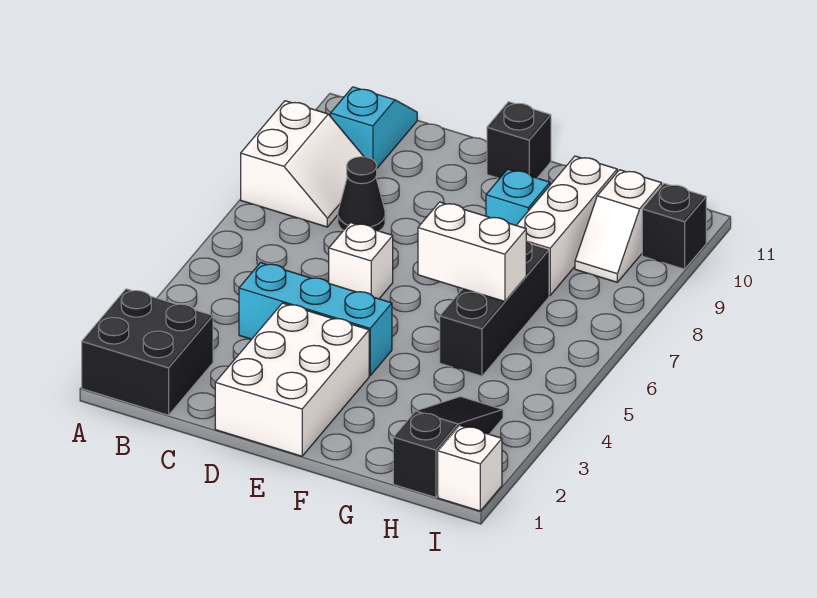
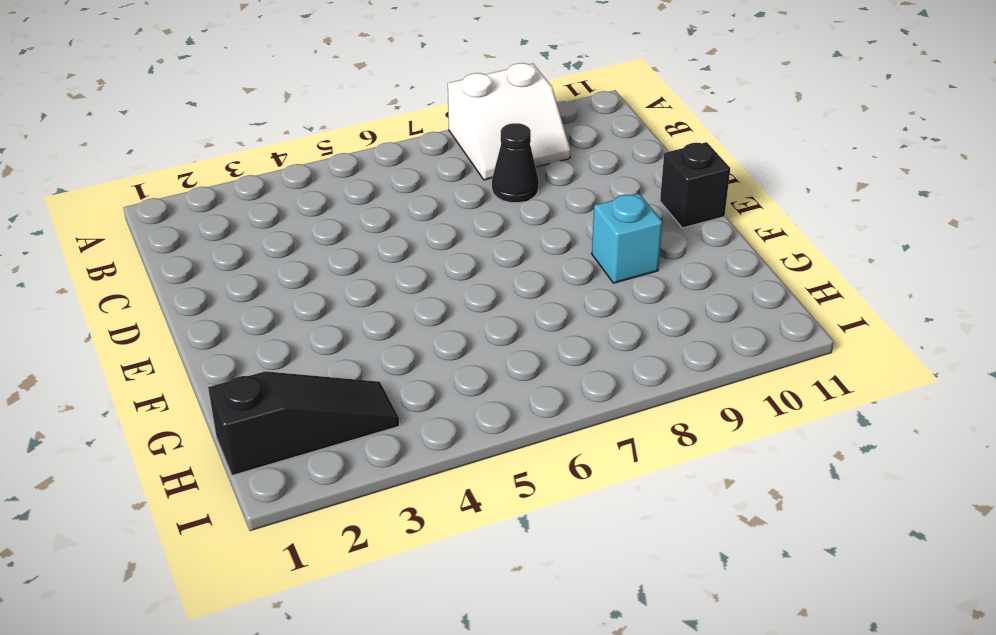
none -> black 2x2 brick [82,289,213,415]
none -> cyan 1x2 slope [330,87,417,168]
none -> cyan 1x3 brick [239,263,392,376]

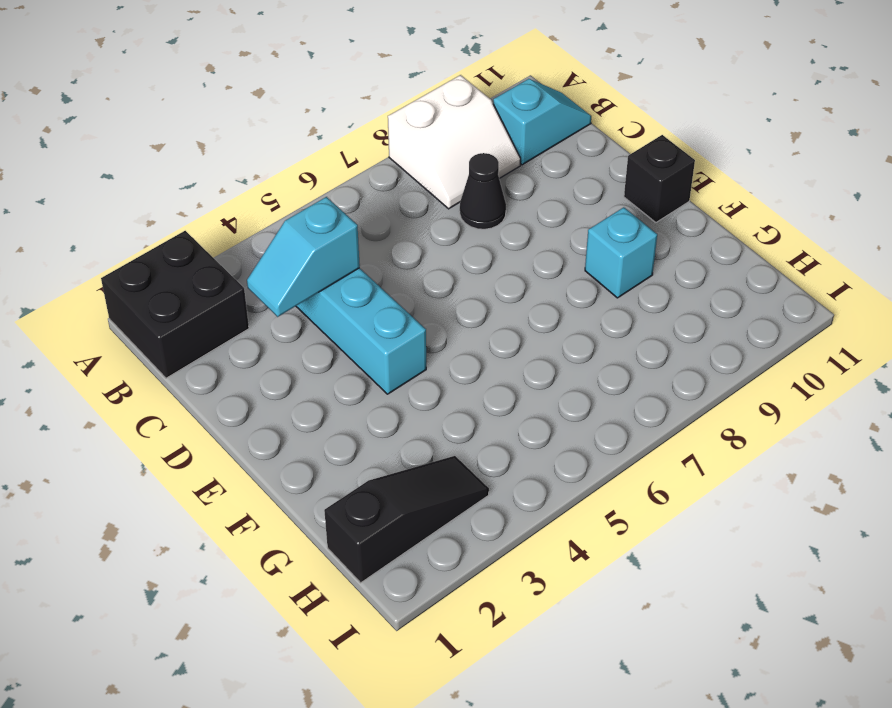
cyan 1x2 slope [247,197,360,317] -> none
none -> white 2x3 brick [215,303,369,456]
none -> white 1x1 brick [329,223,393,299]
none -> black 1x3 brick [440,240,549,376]

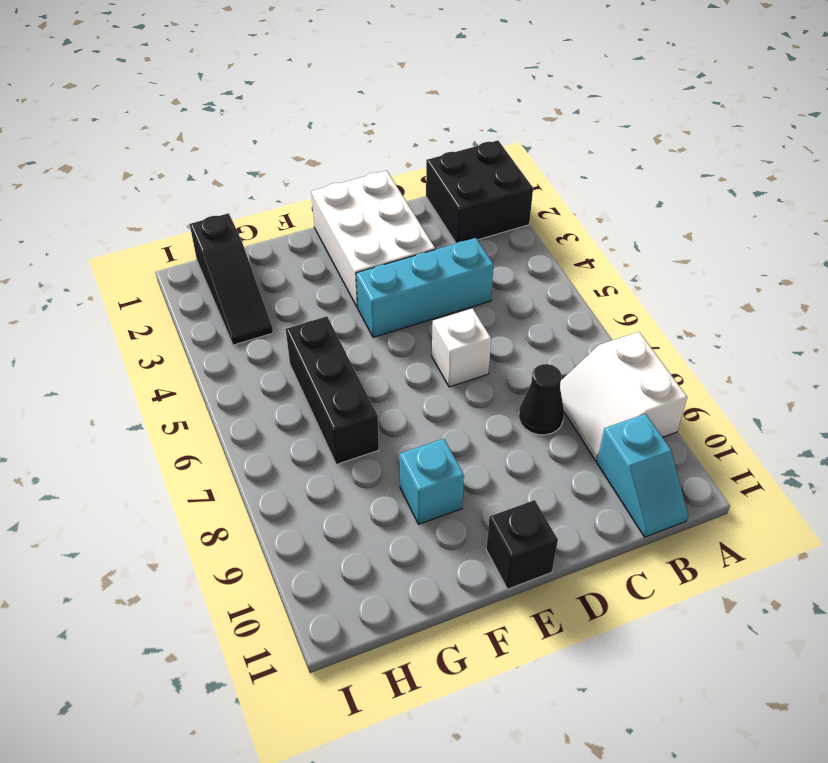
none -> white 1x3 brick [516,156,617,295]
none -> white 1x2 slope [575,170,662,282]
none -> white 1x1 brick [438,425,502,511]

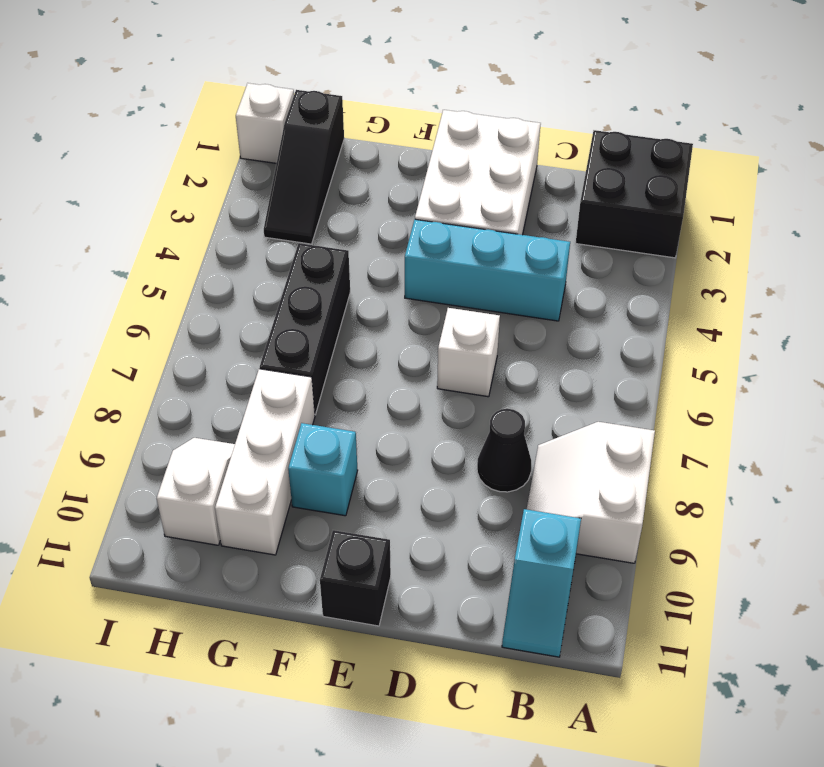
none -> black 1x1 brick [642,184,706,269]
none -> white 1x2 brick [418,202,526,302]

